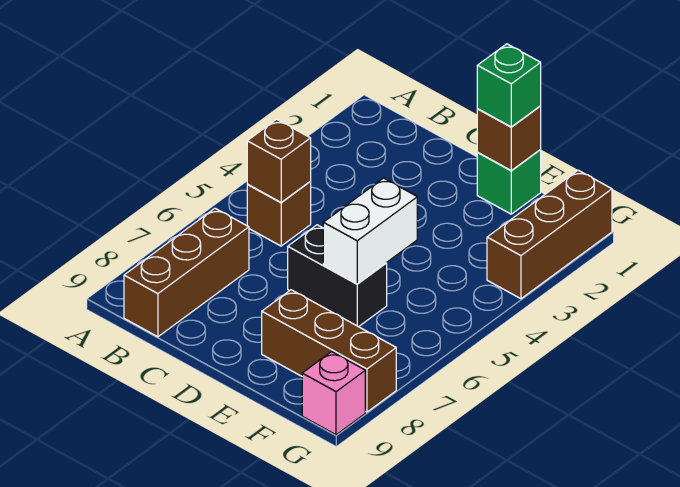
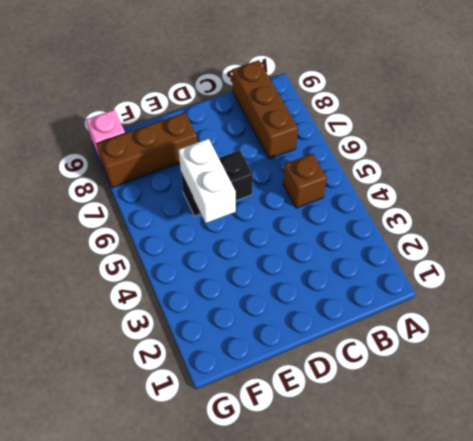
none -> green 1x1 brick [477,150,541,214]
none -> brown 1x3 brick [487,170,612,299]

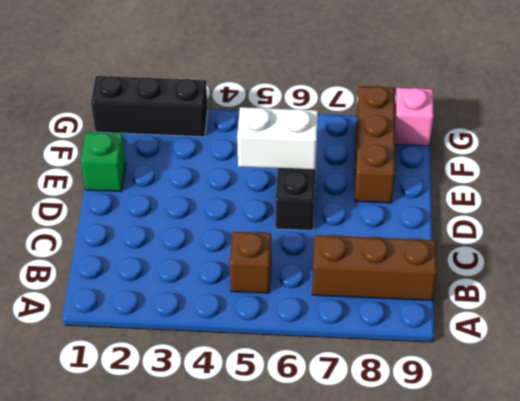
black 1x3 brick [91,76,208,137] -> brown 1x3 brick [487,170,612,299]
none -> brown 1x1 brick [247,119,311,202]
none -> brown 1x1 brick [477,106,541,170]

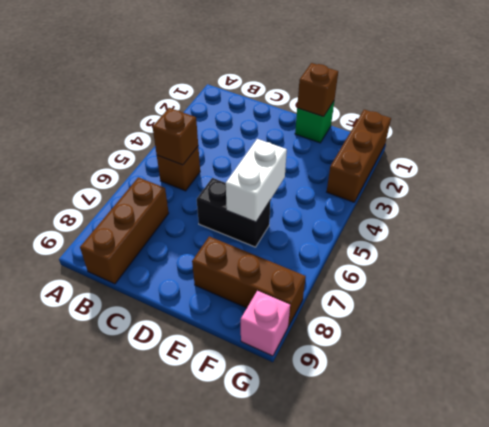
none -> green 1x1 brick [477,44,541,127]

